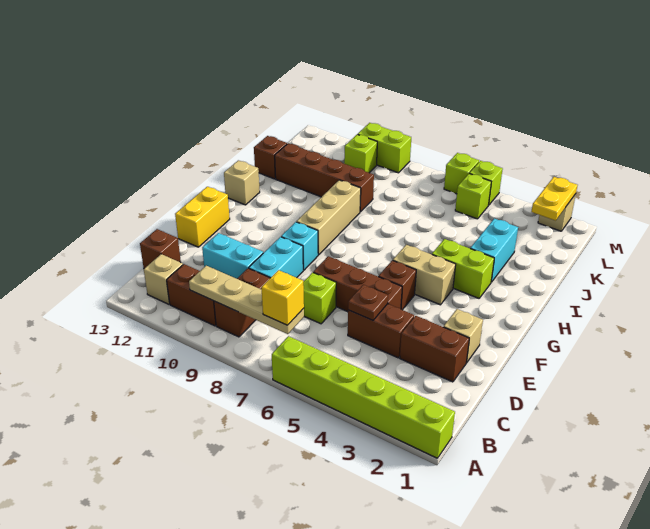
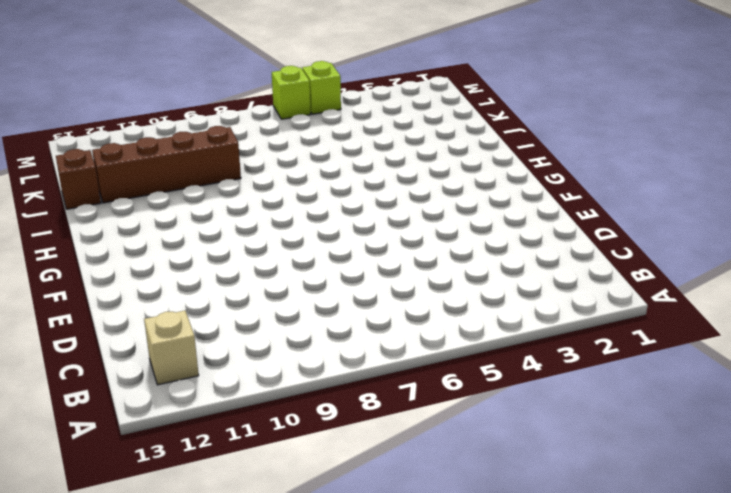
none -> lime 1x6 brick [272,336,455,458]
none -> brown 1x2 brick [214,268,270,337]
none -> brown 1x2 brick [167,264,216,326]
none -> brown 1x1 brick [140,229,181,268]

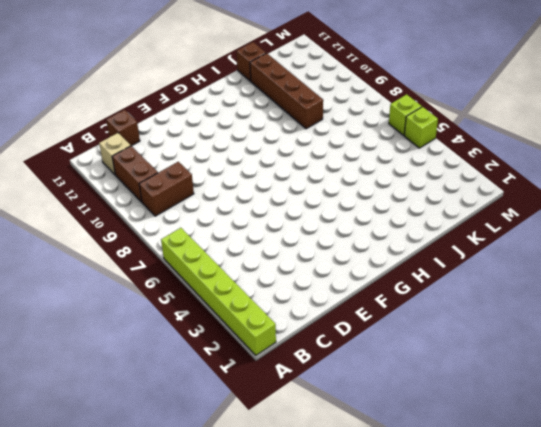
none -> brown 1x2 brick [400,316,469,382]
none -> brown 1x2 brick [348,304,414,358]
none -> lime 1x1 brick [303,272,336,324]
none -> cyan 1x2 brick [249,237,303,278]

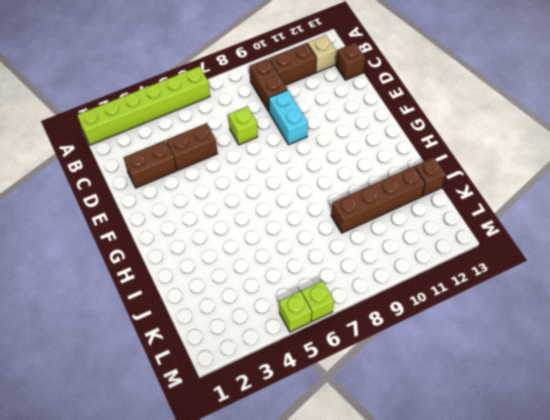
none -> cyan 1x2 brick [202,233,263,279]
none -> tan 1x1 brick [444,309,483,363]
none -> brown 1x3 brick [313,256,402,312]
none -> yellow 1x2 brick [175,187,230,247]

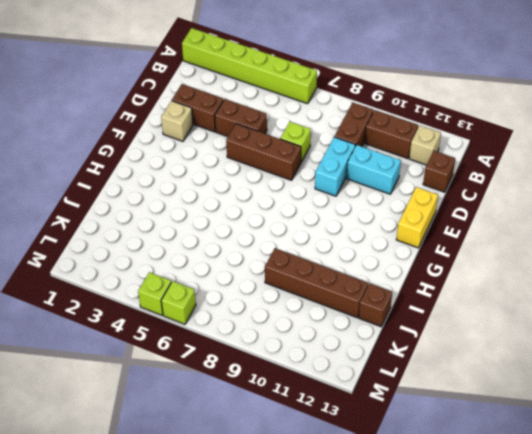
none -> brown 1x1 brick [378,260,416,310]
none -> cyan 1x1 brick [281,222,318,270]
none -> tan 1x2 brick [393,245,456,305]
none -> tan 1x3 brick [297,180,361,255]

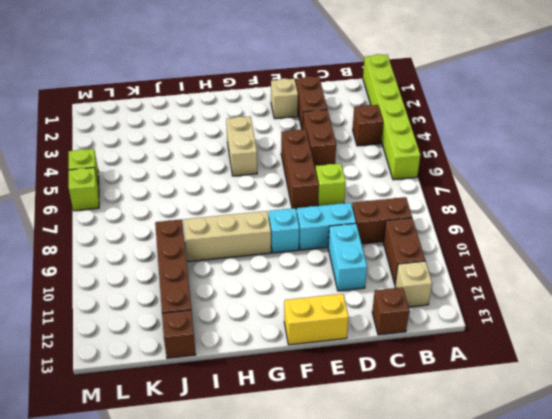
brown 1x1 brick [353,105,383,146] -> brown 1x1 brick moved to [378,260,416,310]
none -> lime 1x2 brick [432,239,494,298]
none -> tan 1x1 brick [224,160,260,205]
none -> cyan 1x2 brick [470,218,518,282]
none -> lime 1x1 brick [455,174,491,219]

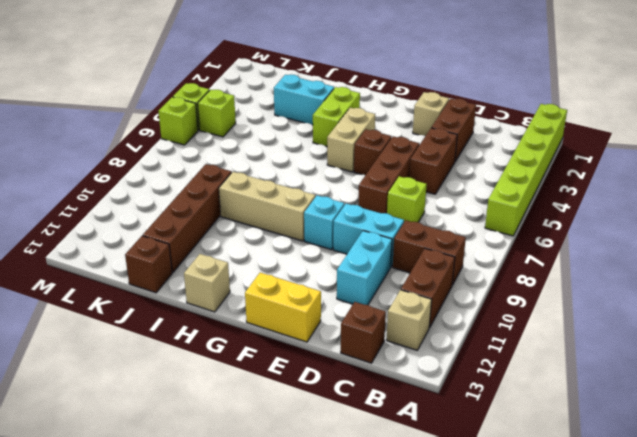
none -> lime 1x1 brick [344,134,377,173]
none -> tan 1x1 brick [538,194,576,231]
none -> lime 1x2 brick [358,123,411,173]
none -> tan 1x4 plate [189,266,304,334]

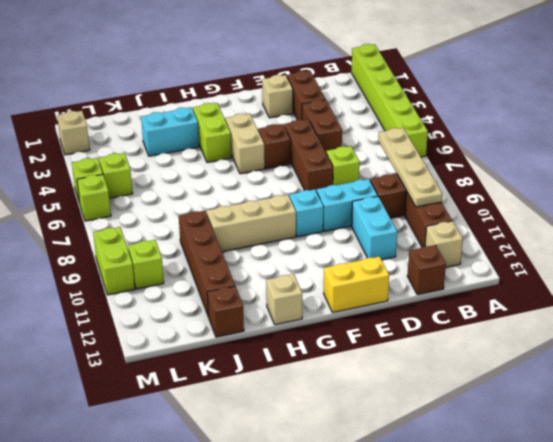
none -> brown 1x1 plate [348,285,388,320]
none -> yellow 1x2 plate [531,177,578,221]
none -> yellow 1x1 brick [261,270,304,325]

